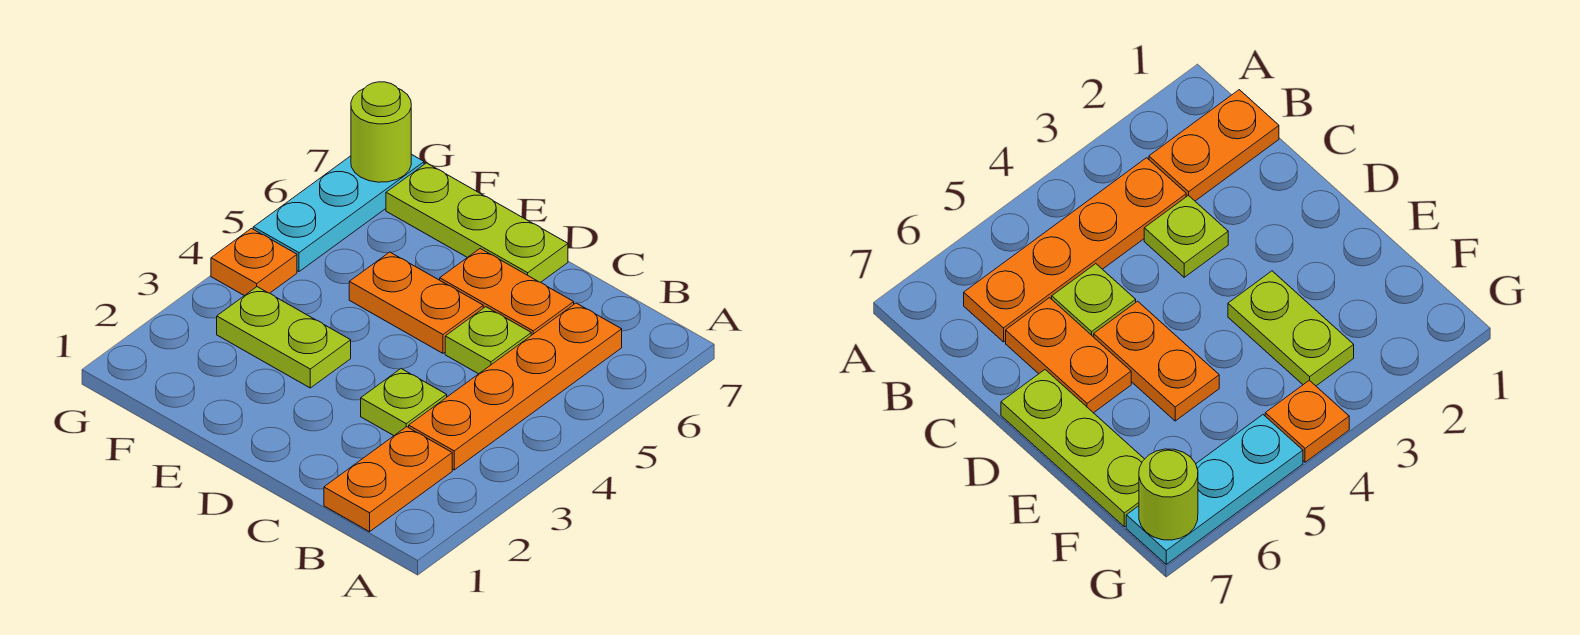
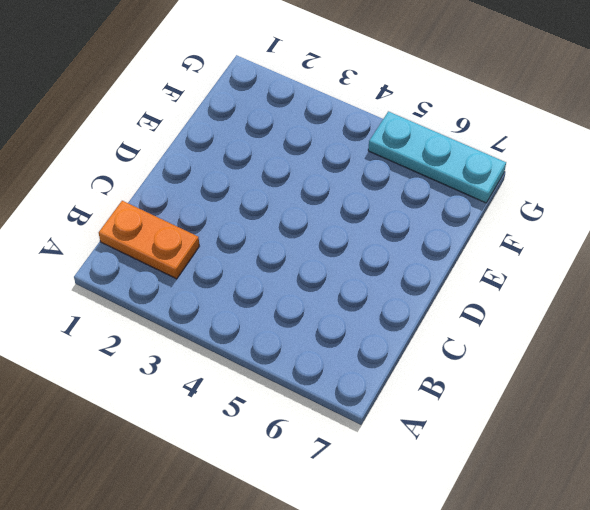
none -> orange 1x4 plate [409,303,622,470]
none -> lime 1x1 plate [361,369,447,435]

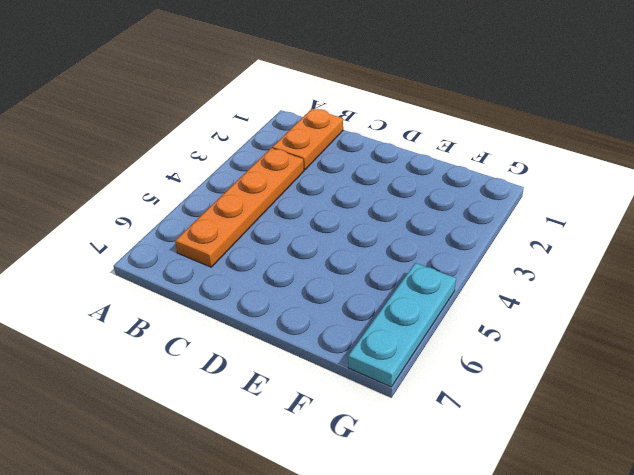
none -> lime 1x1 plate [361,369,447,435]
none -> lime 1x1 plate [445,307,531,374]

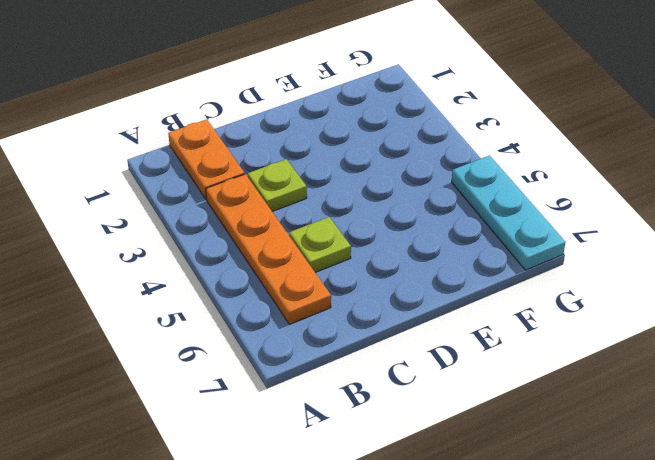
none -> orange 1x2 plate [440,249,574,335]
none -> orange 1x2 plate [349,252,483,353]

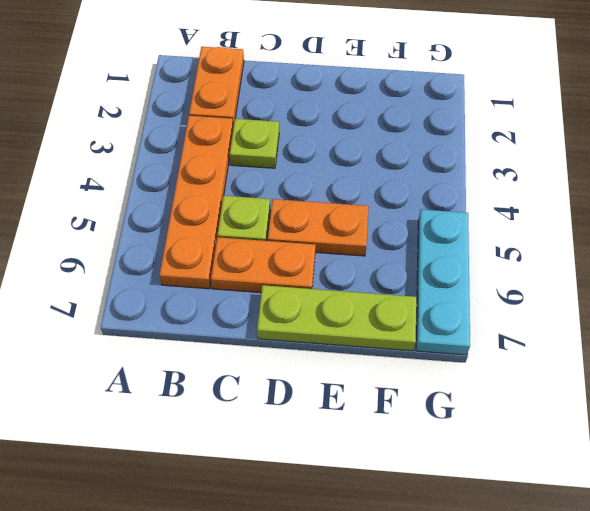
none -> lime 1x2 plate [217,287,351,388]
none -> orange 1x1 plate [211,229,297,296]

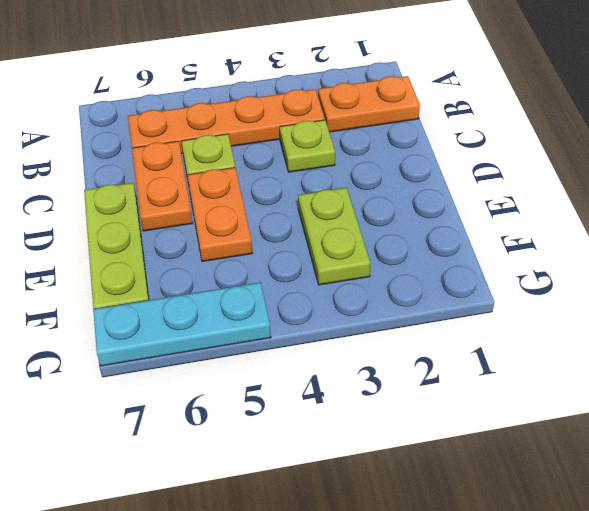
none -> orange 1x1 plate [211,229,297,296]
none -> lime 1x1 round brick [351,82,411,182]

